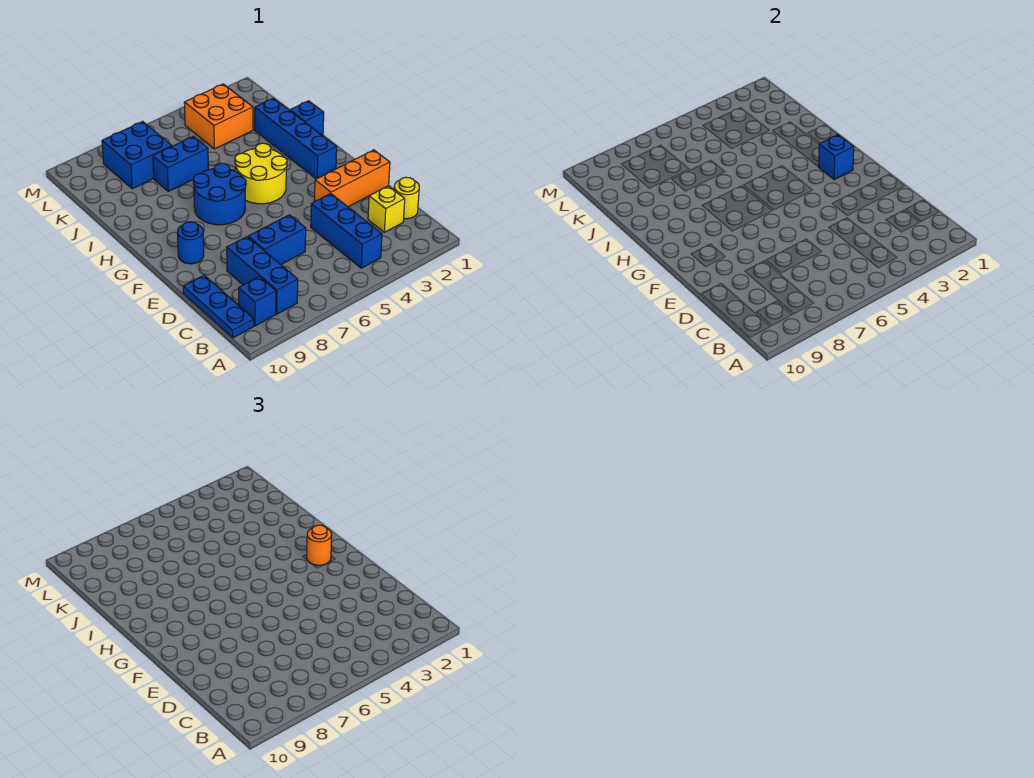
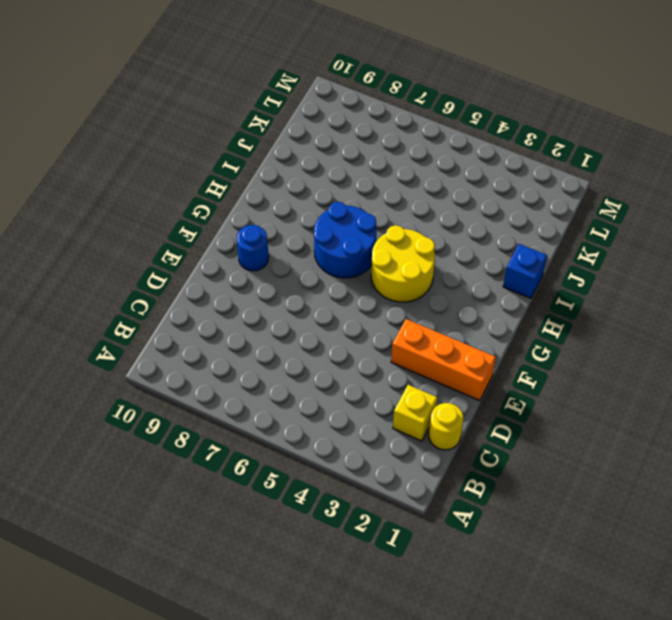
none -> blue 1x3 brick [311,194,382,268]
none -> blue 1x3 brick [227,237,298,314]
none -> blue 1x1 brick [239,277,276,326]

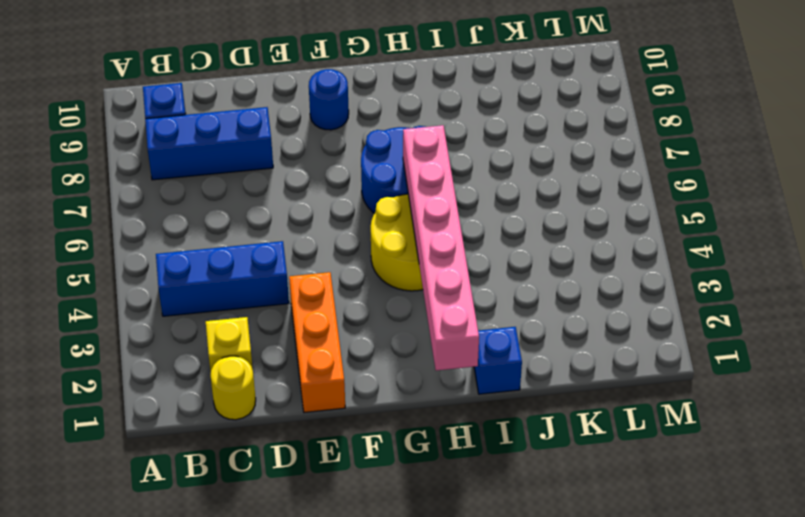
pink 1x6 brick [403,125,479,371] -> none
none -> blue 1x3 plate [183,275,254,338]
none -> blue 1x2 brick [248,215,306,264]
none -> blue 1x4 brick [255,98,337,179]

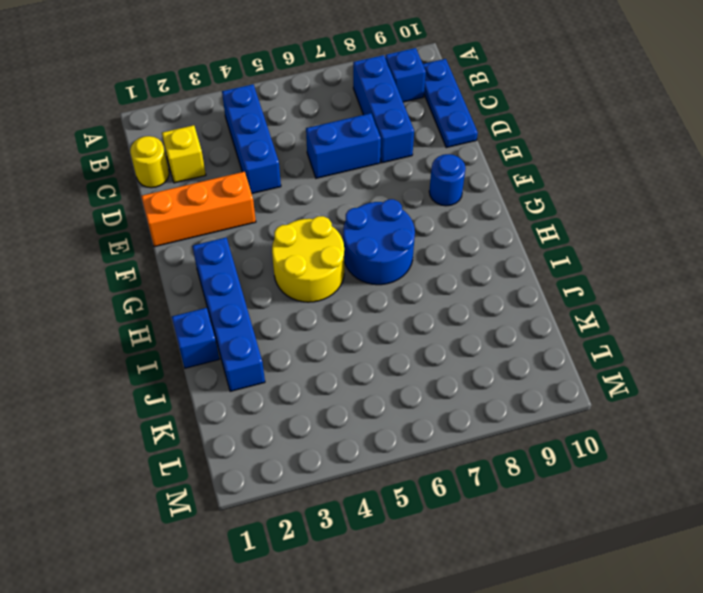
none -> blue 1x2 brick [153,136,208,191]
none -> orange 2x2 brick [184,84,253,149]
none -> blue 2x2 brick [102,121,172,189]

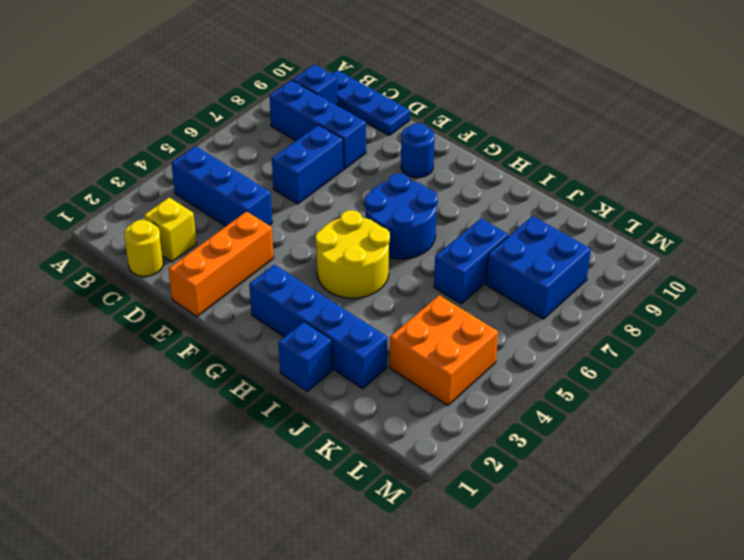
none -> blue 1x1 brick [819,135,854,179]
none -> orange 1x1 round brick [307,525,332,565]

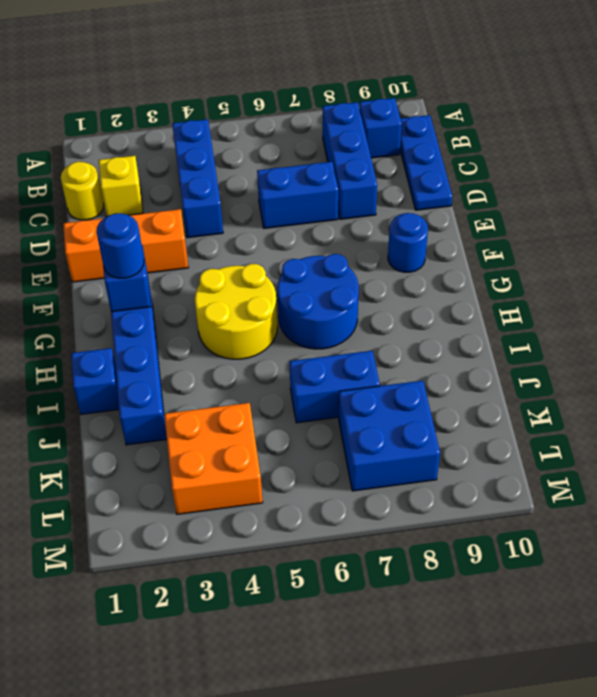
blue 1x1 round brick [97,213,144,278] -> orange 1x1 round brick [307,525,332,565]

